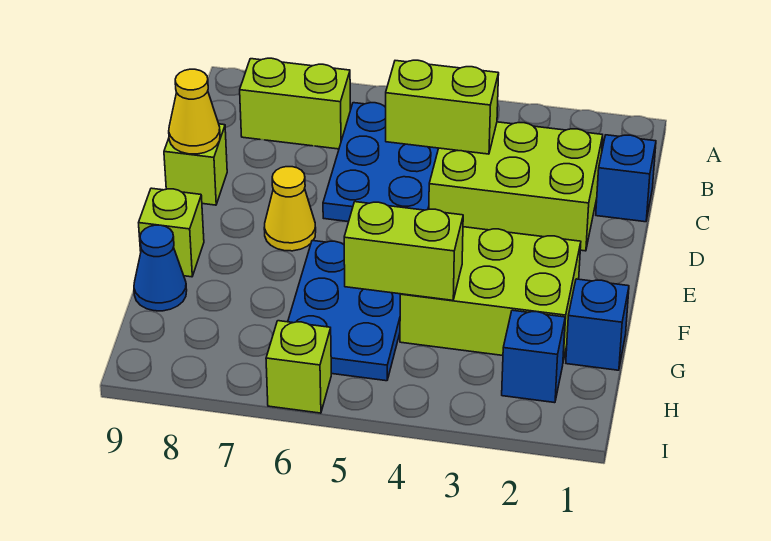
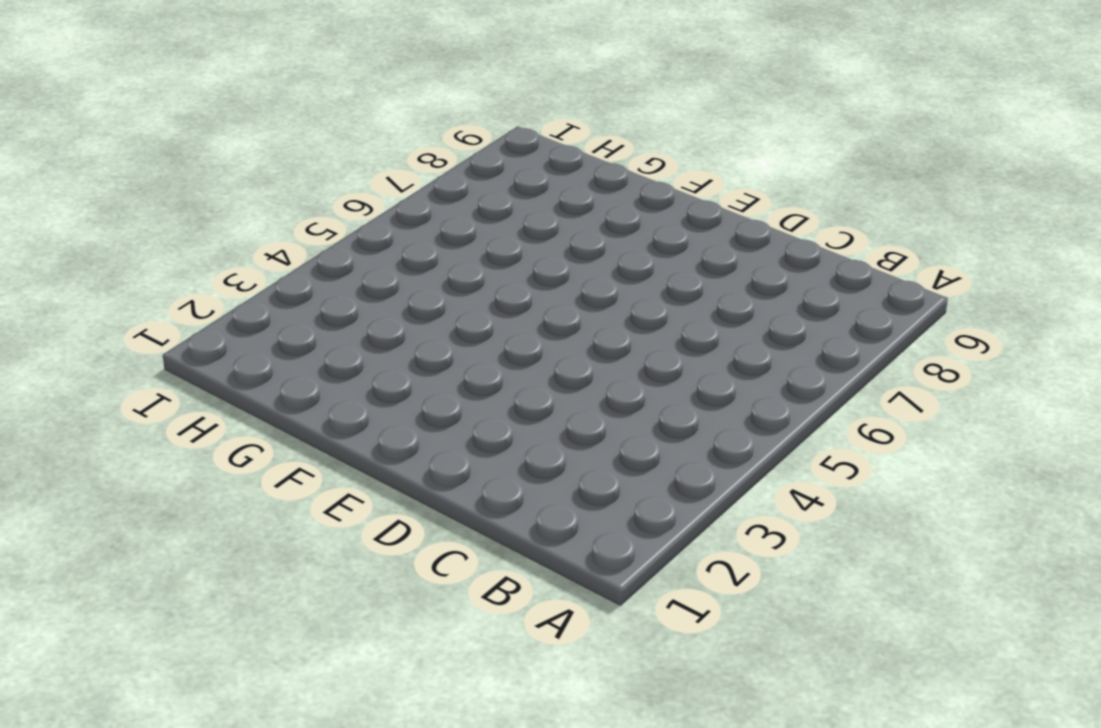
none -> blue 2x3 plate [323,103,438,222]
none -> lime 1x2 brick [240,58,350,149]
none -> blue 1x1 brick [596,135,656,222]

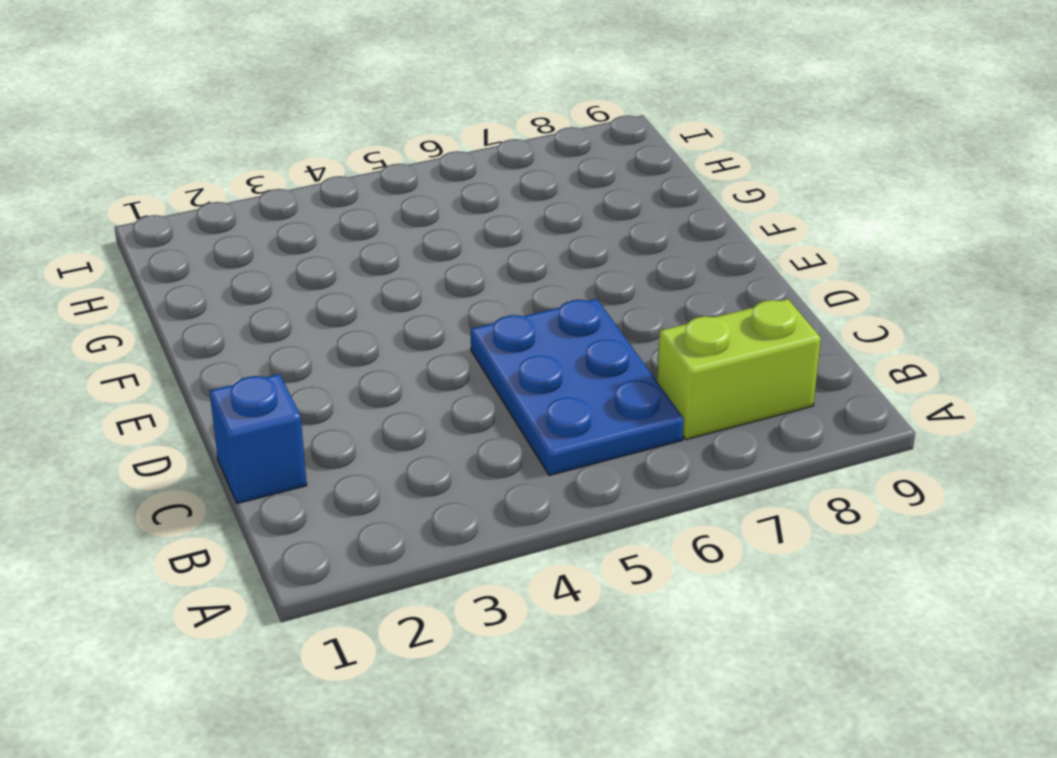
none -> lime 2x3 brick [429,122,603,251]
none -> lime 1x1 brick [164,124,227,205]
none -> yellow 1x1 cone [264,167,316,251]

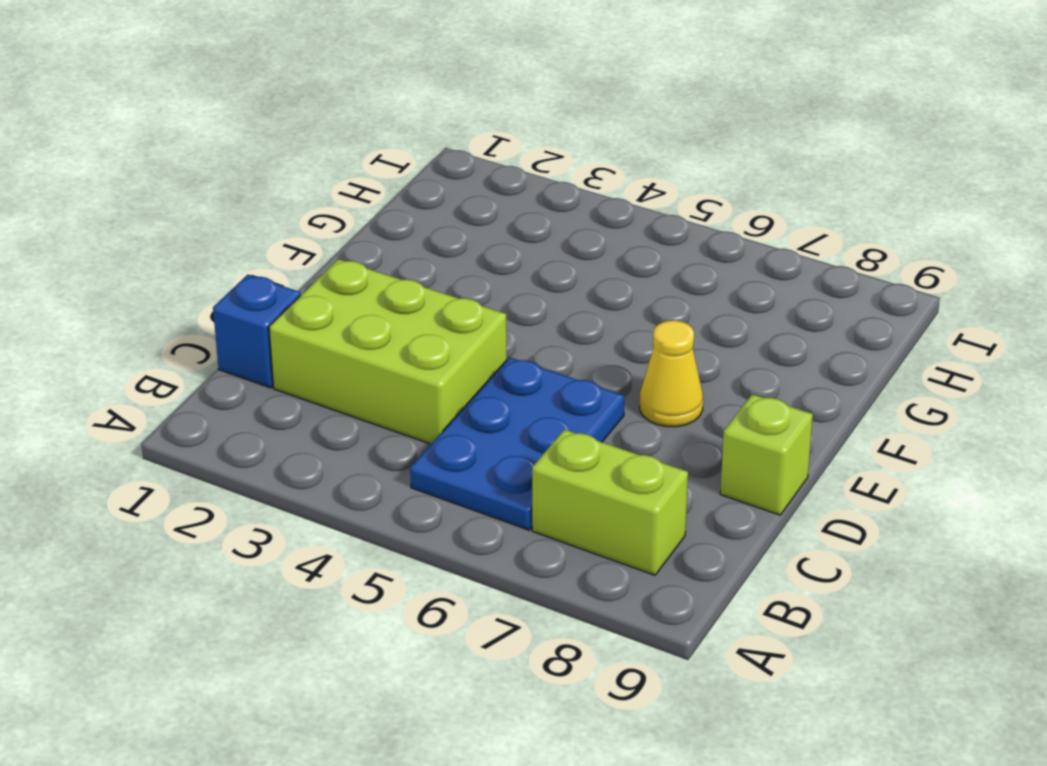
none -> lime 2x3 brick [400,227,581,361]
none -> blue 2x3 plate [288,241,400,381]
none -> lime 1x1 brick [139,188,204,277]

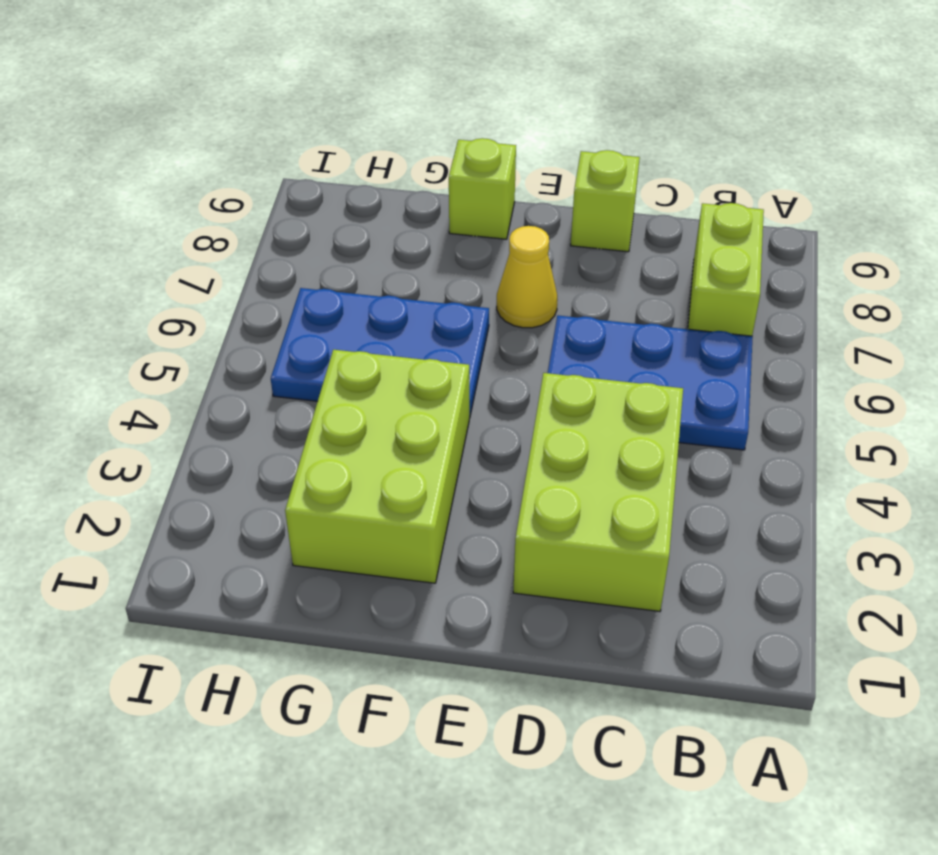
none -> blue 1x1 brick [596,135,656,222]
none -> blue 1x1 brick [566,279,629,370]
none -> blue 1x1 cone [134,225,187,311]

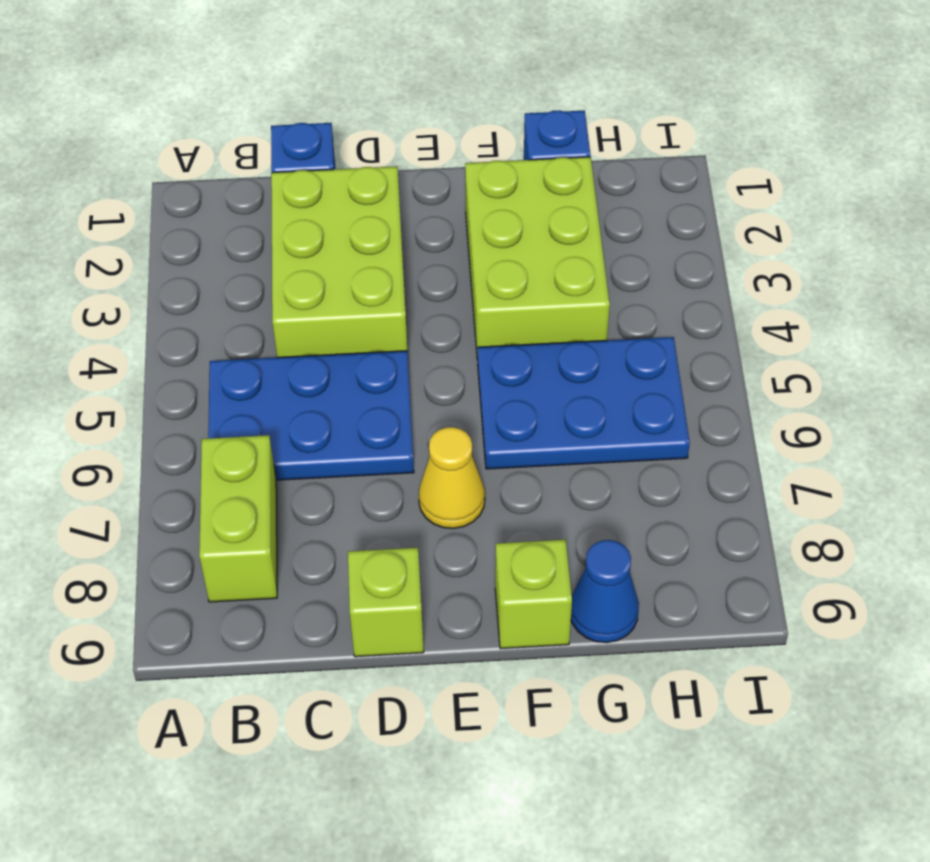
none -> blue 1x1 brick [502,310,565,403]
none -> lime 1x1 brick [266,321,331,413]
none -> lime 1x2 brick [386,60,499,154]

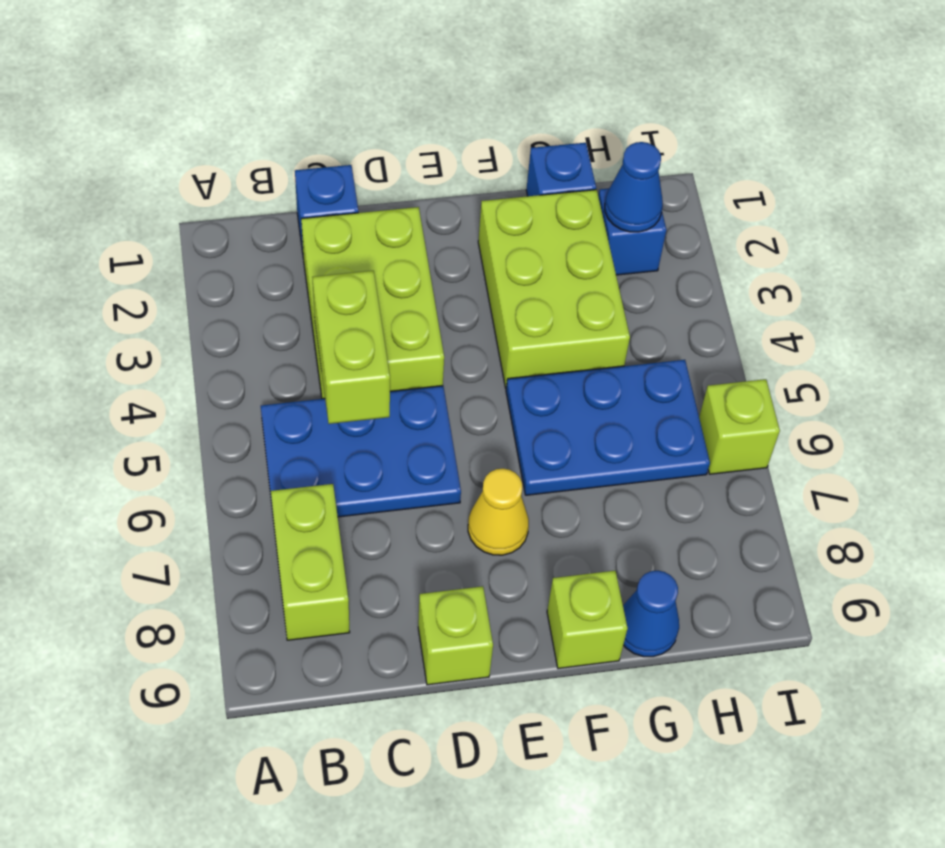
blue 1x1 cone [605,142,663,232] -> none
none -> yellow 1x1 cone [169,69,220,154]
none -> lime 1x2 brick [344,202,463,300]

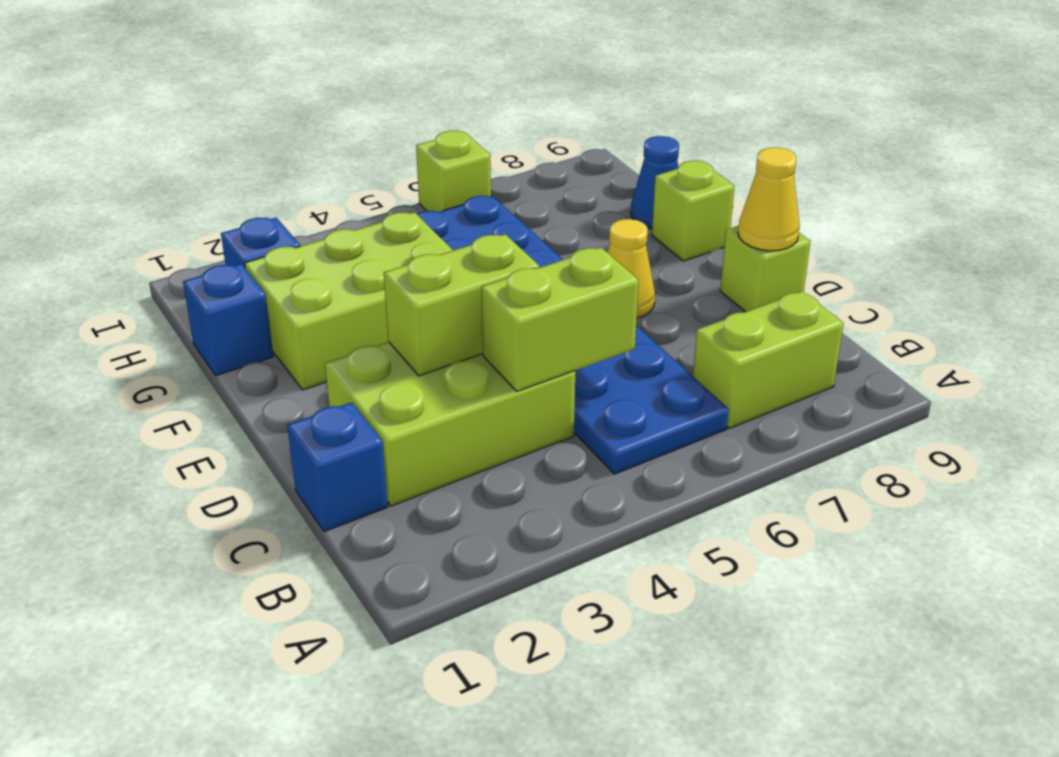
lime 1x2 brick [384,234,539,376] -> lime 1x2 brick moved to [344,202,463,300]

